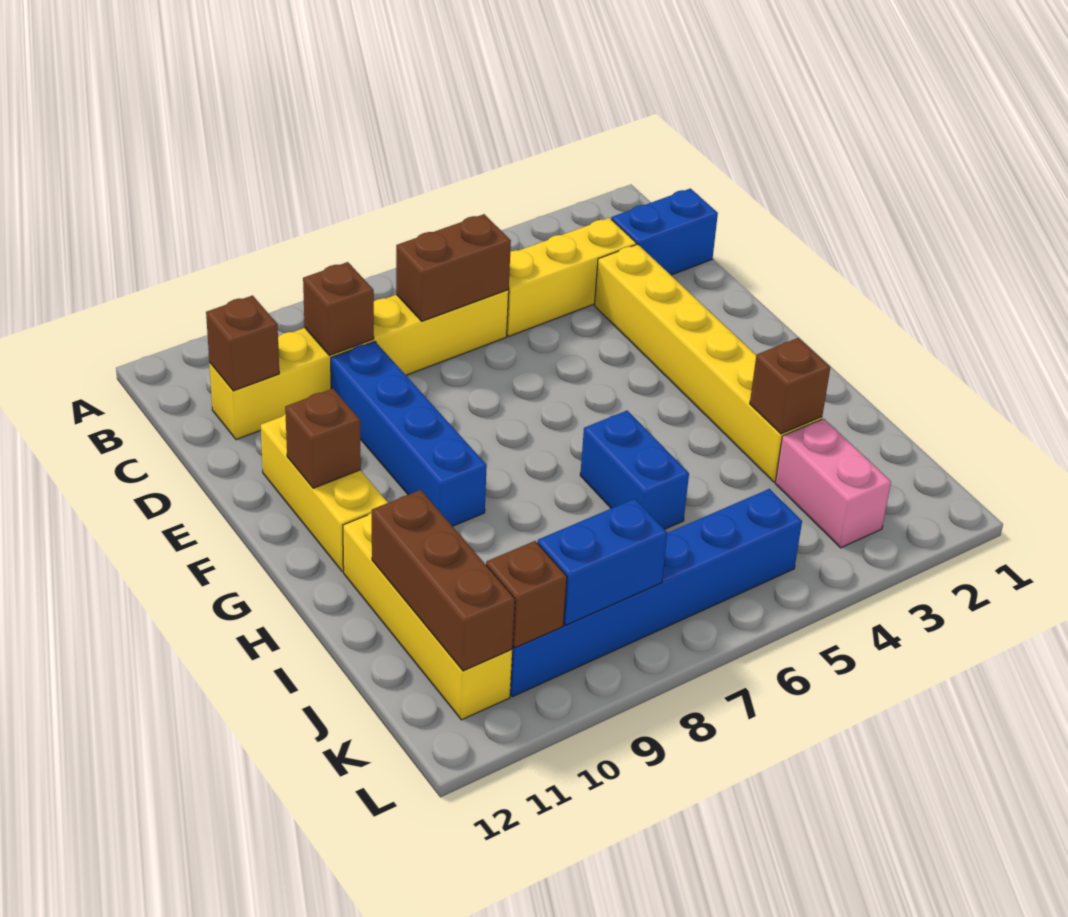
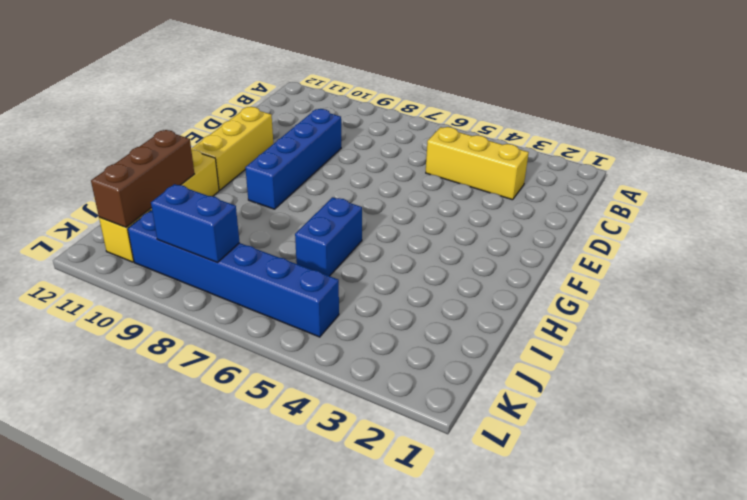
none -> blue 1x2 brick [611,189,718,275]
none -> yellow 1x6 brick [209,290,509,440]
none -> yellow 1x6 brick [594,244,822,482]

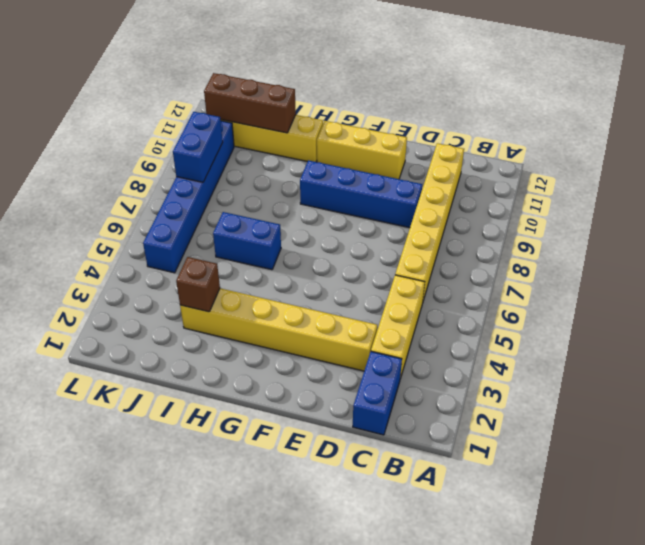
none -> pink 1x2 brick [775,419,891,548]
none -> brown 1x2 brick [396,214,511,321]
none -> brown 1x1 brick [303,262,374,355]

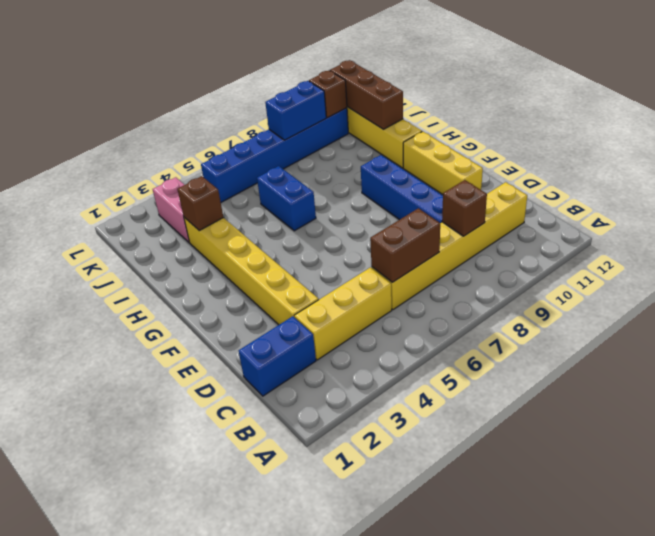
none -> brown 1x1 brick [206,296,279,391]
none -> brown 1x1 brick [285,389,361,488]

